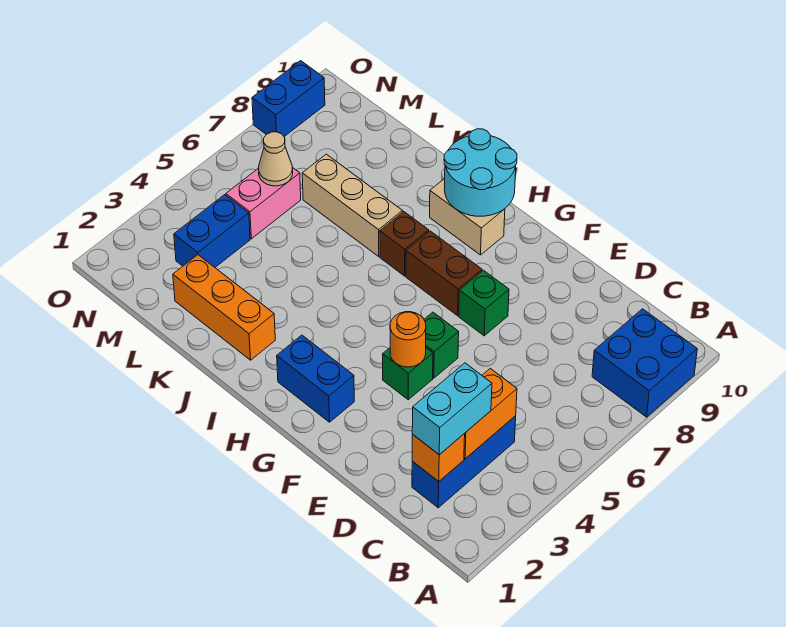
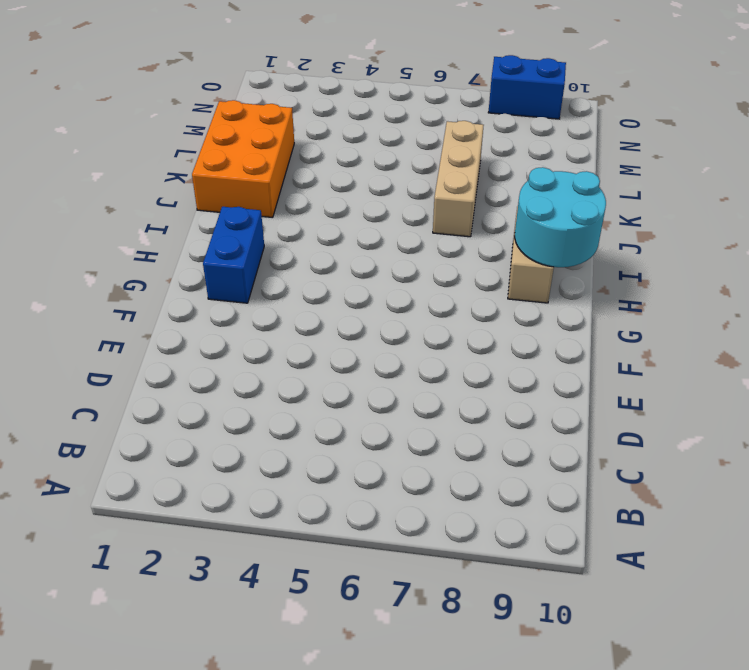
orange 2x3 brick [192,100,294,218] -> orange 1x3 brick [173,255,275,360]
none -> blue 2x2 brick [592,309,697,417]
none -> blue 1x3 brick [412,416,516,508]
none -> green 1x1 brick [383,348,433,400]

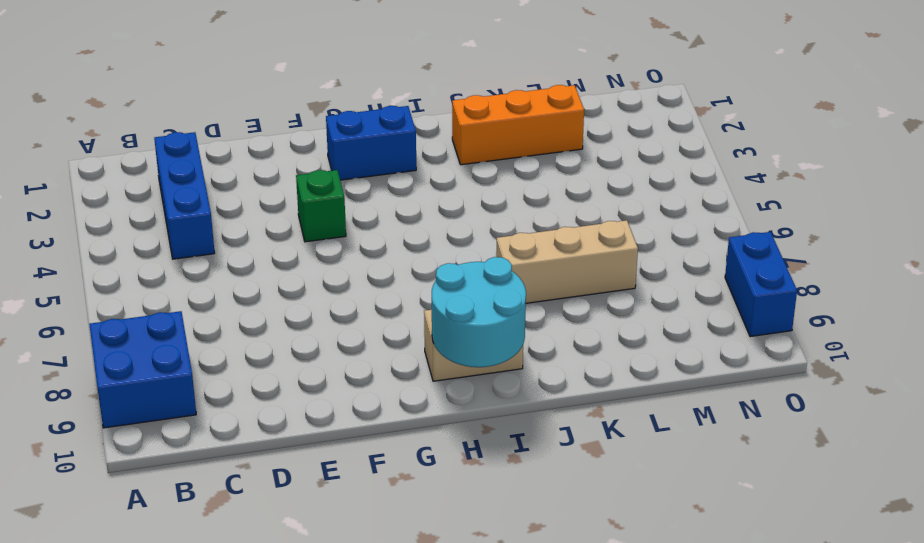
none -> green 1x1 brick [424,312,459,378]
none -> green 1x1 brick [459,270,509,336]
none -> brown 1x2 brick [406,231,482,316]

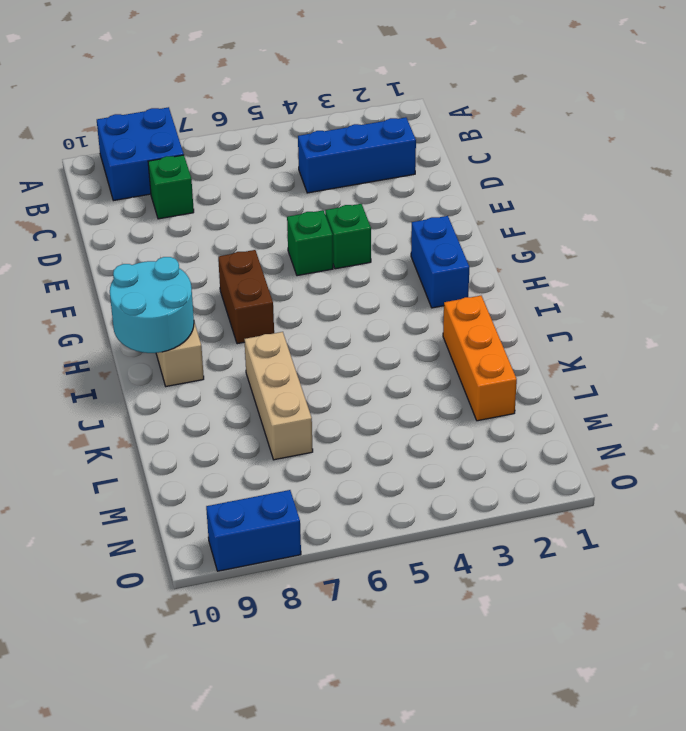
green 1x1 brick [148,155,194,219] -> green 1x1 brick moved to [459,270,509,336]
none -> brown 1x1 brick [380,212,429,276]
none -> blue 1x2 brick [174,195,250,267]
none -> pink 1x2 brick [226,167,301,239]

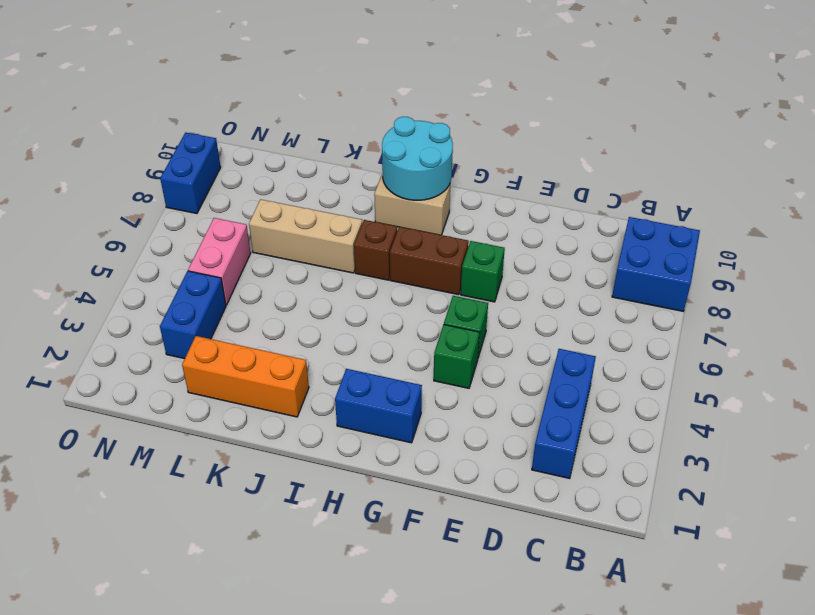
none -> orange 1x1 brick [412,434,465,481]
none -> orange 1x2 brick [464,368,517,459]
none -> orange 1x1 round brick [390,312,426,367]

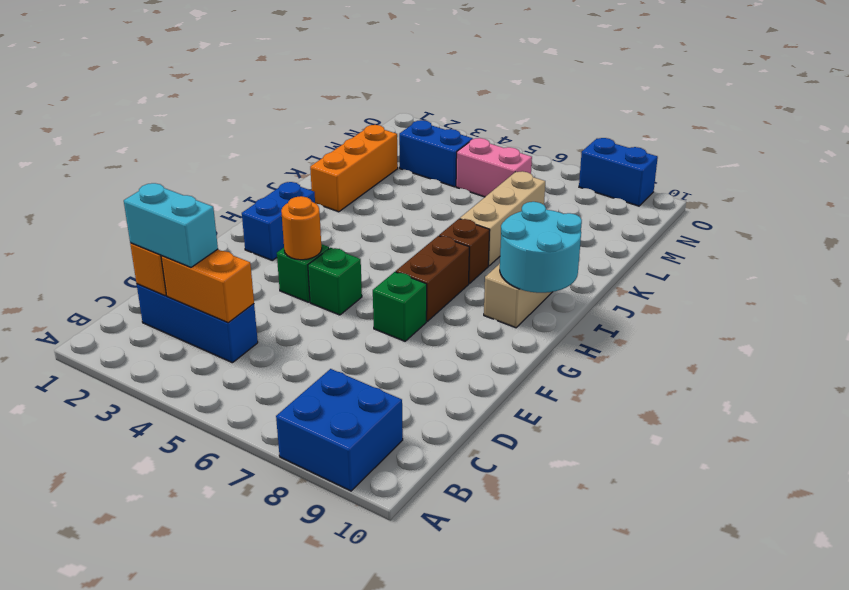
none -> tan 1x1 cone [259,132,293,186]

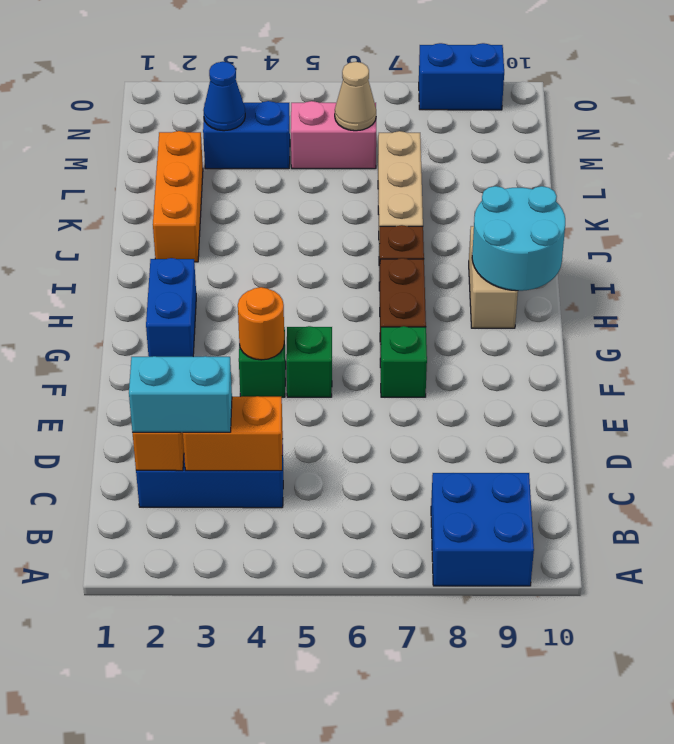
blue 1x1 cone [204,62,245,131] -> none

